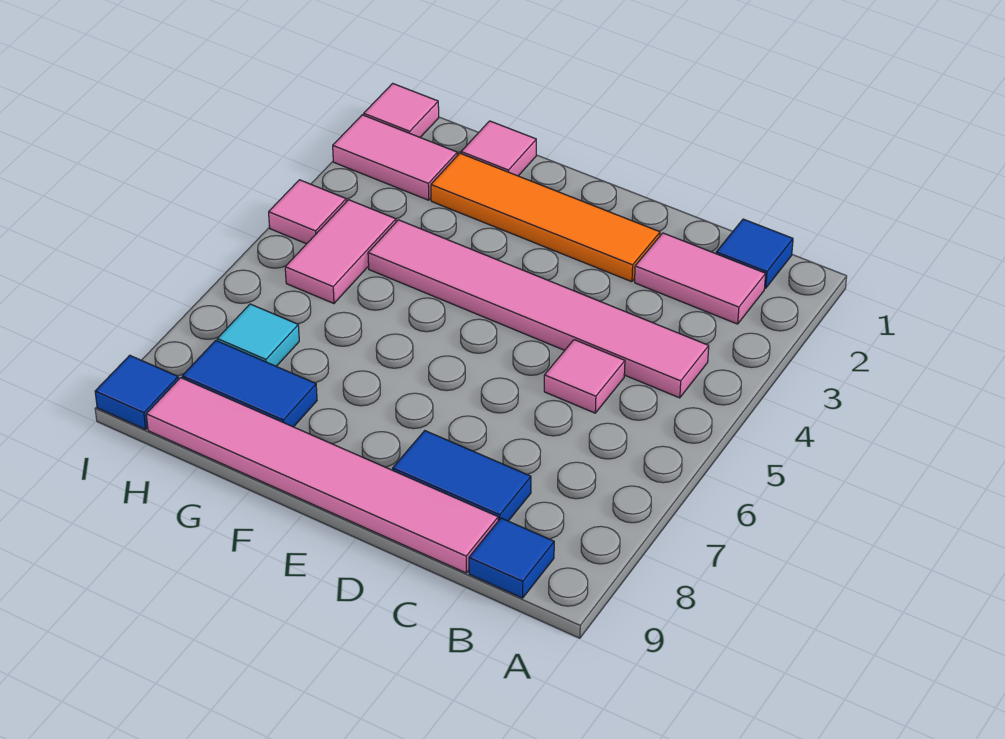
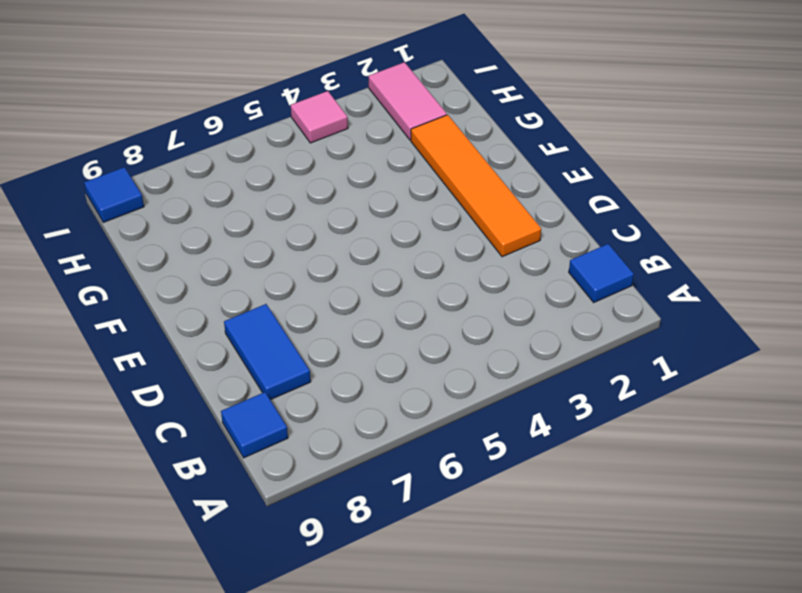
none -> pink 1x2 tile [635,233,766,324]
none -> pink 1x6 tile [368,220,709,398]
none -> pink 1x1 tile [544,340,625,413]

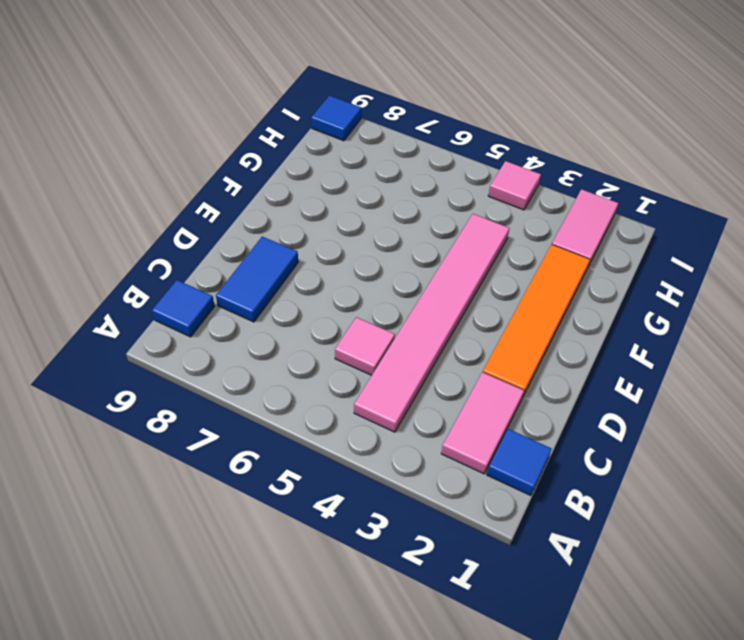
none -> pink 1x6 tile [146,378,498,573]
none -> pink 1x1 tile [461,121,536,176]
none -> blue 1x2 tile [182,340,317,427]

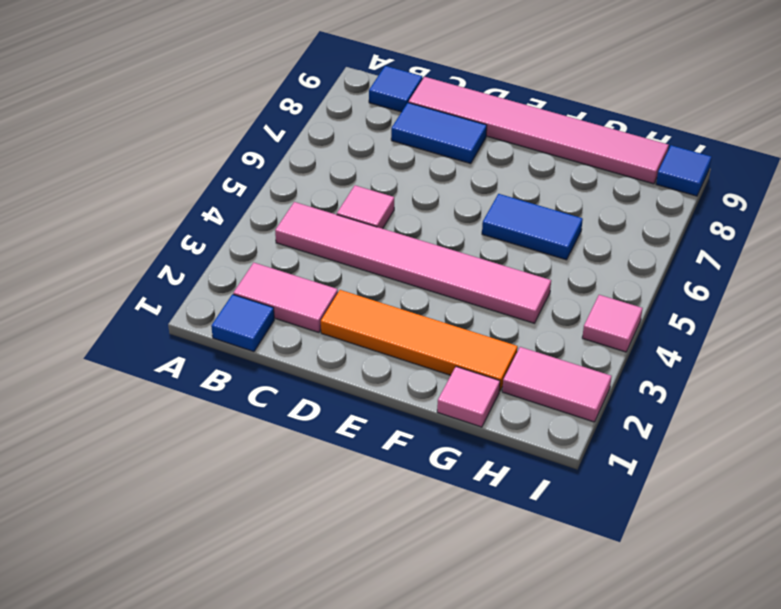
blue 1x2 tile [482,194,583,260] -> blue 1x2 tile moved to [182,340,317,427]
none -> pink 1x2 tile [285,200,396,304]
none -> cyan 1x1 tile [217,304,299,366]
none -> pink 1x1 tile [364,83,439,137]

